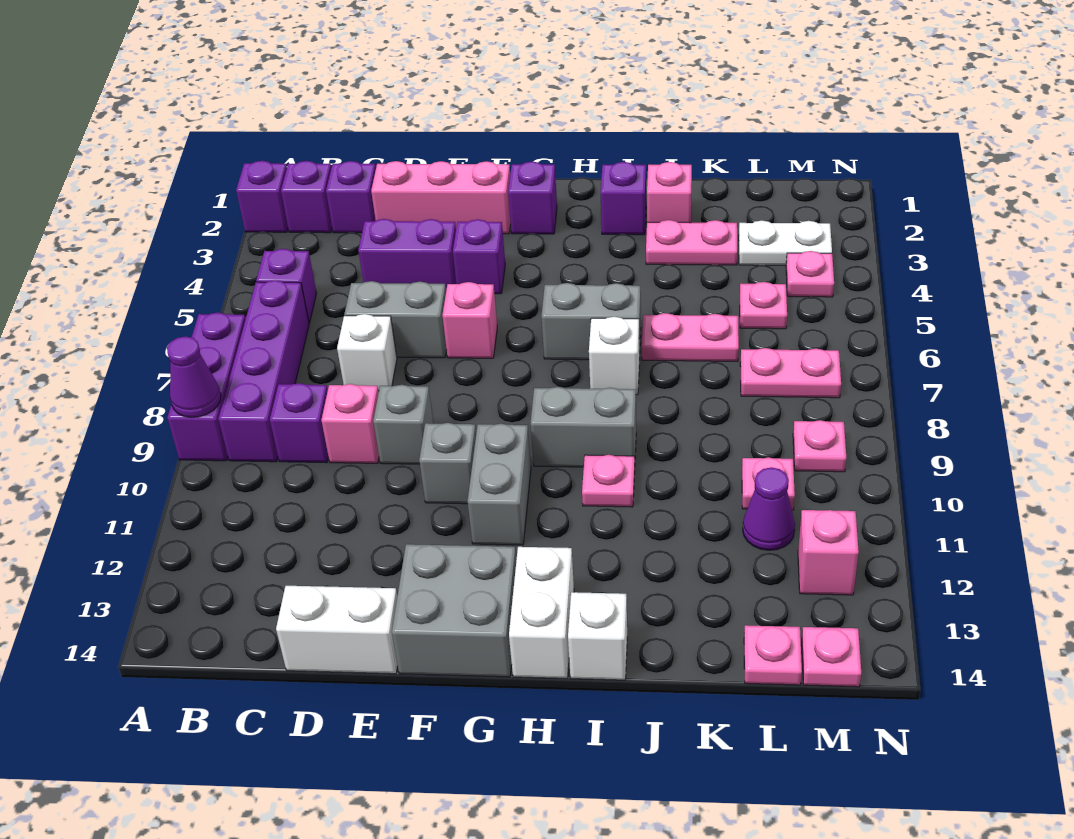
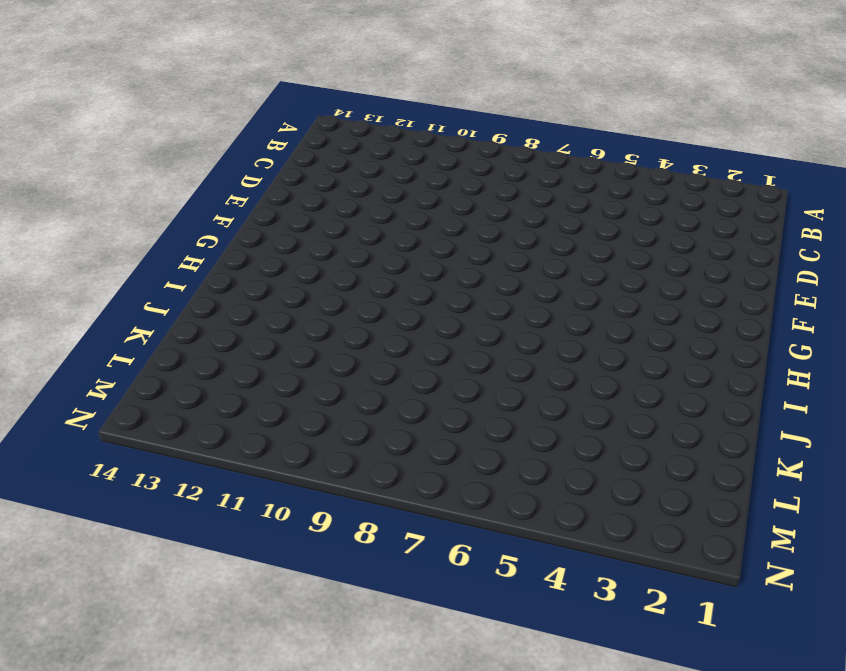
none -> purple 1x1 brick [236,161,288,232]
none -> purple 1x3 brick [167,313,245,461]
none -> purple 1x1 brick [281,161,332,233]
none -> purple 1x1 brick [256,249,317,323]

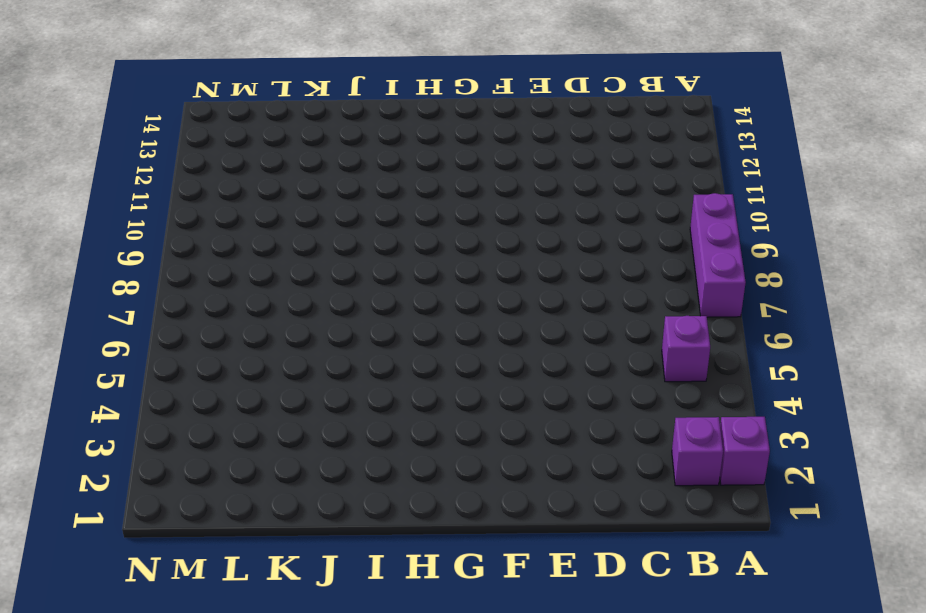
none -> purple 1x4 brick [218,280,309,462]
none -> purple 1x1 brick [326,161,376,233]
none -> purple 1x1 brick [270,383,328,463]
none -> pink 1x3 brick [371,161,511,234]

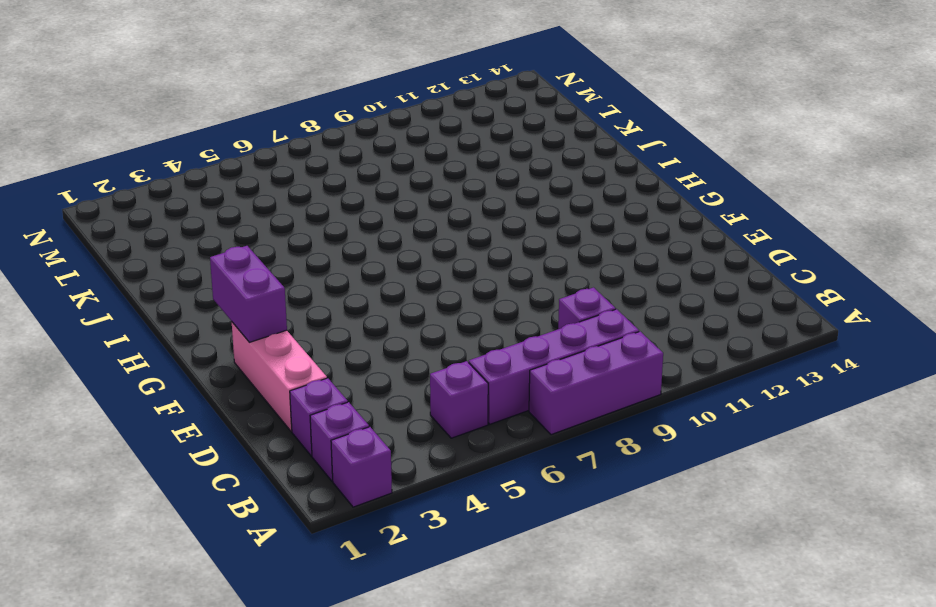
purple 1x2 brick [210,246,287,342] -> purple 1x2 brick moved to [358,219,456,290]
none -> grey 1x2 brick [344,281,447,358]
none -> white 1x1 brick [337,314,397,391]
none -> pink 1x1 brick [321,384,379,463]
none -> white 1x2 brick [276,586,398,674]

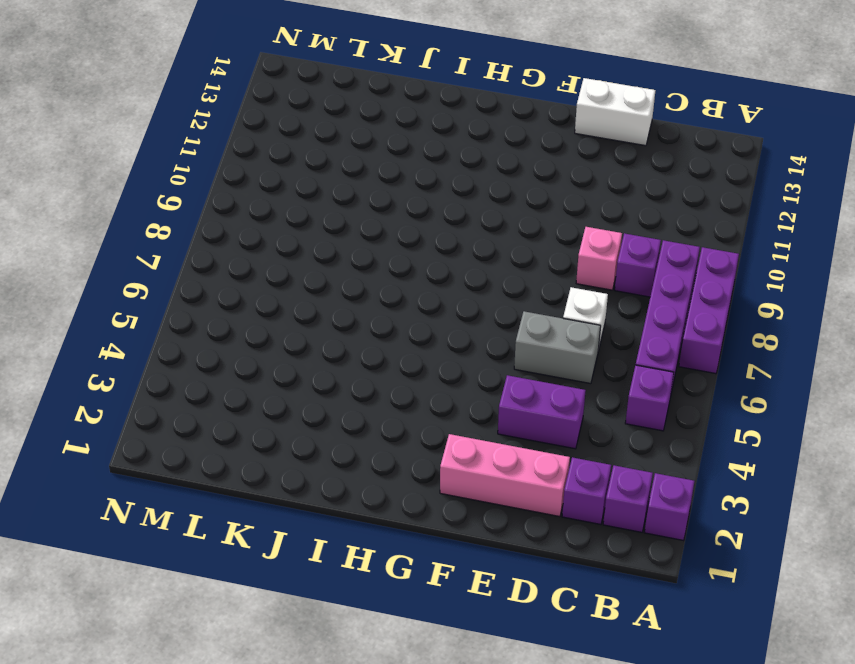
none -> grey 1x1 brick [373,385,433,464]
none -> purple 1x1 brick [453,219,505,294]
none -> pink 1x1 brick [442,282,497,358]
none -> grey 1x1 brick [419,423,476,504]

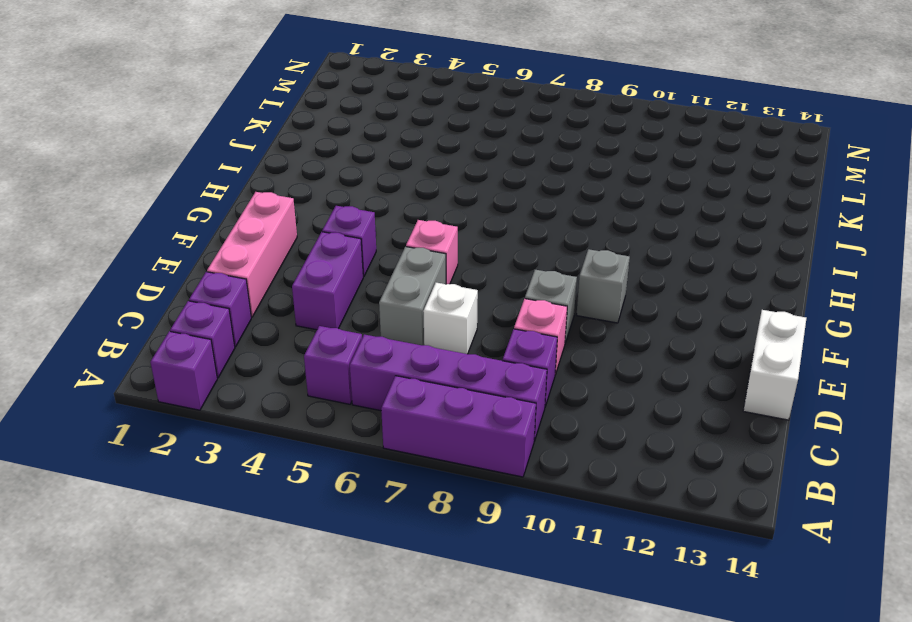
none -> grey 2x2 brick [392,544,516,677]
none -> purple 1x1 brick [508,162,557,234]
none -> grey 1x2 brick [468,424,531,545]
none -> grey 1x2 brick [541,283,641,360]

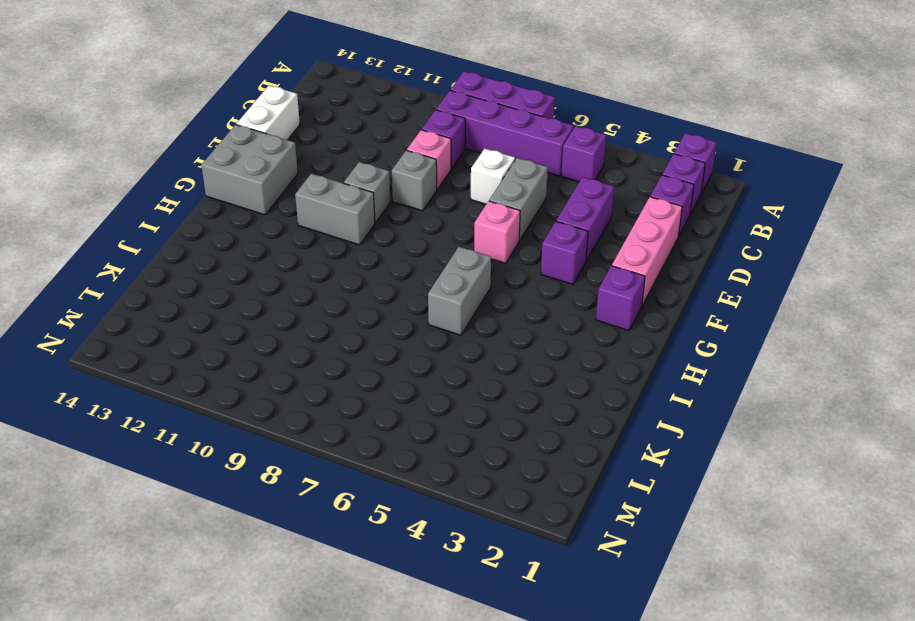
none -> grey 1x2 brick [531,387,636,467]
none -> white 1x2 brick [509,547,574,678]
none -> purple 1x1 brick [600,162,646,235]
none -> white 1x1 brick [589,317,639,395]

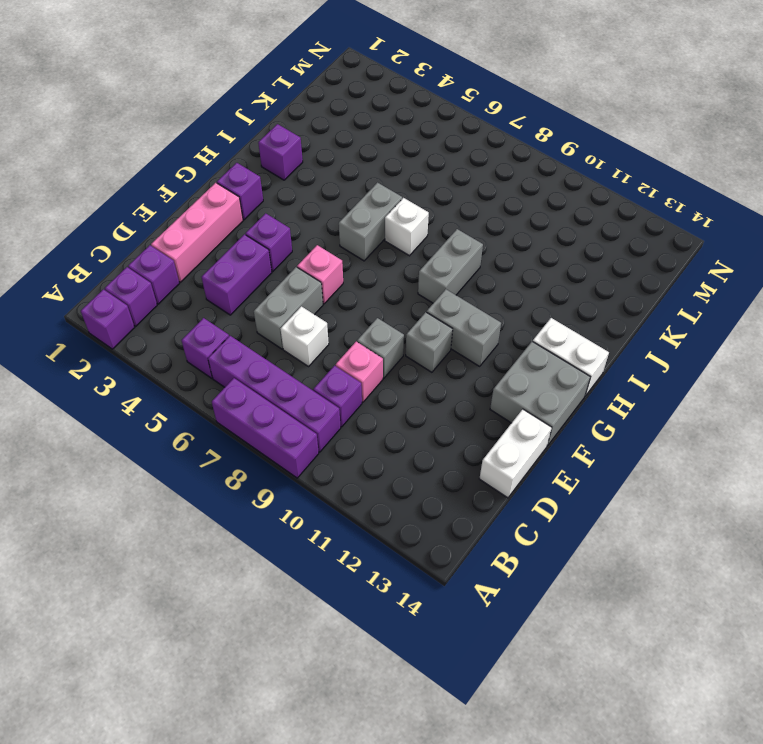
none -> pink 1x1 plate [582,455,635,507]
none -> white 1x1 brick [568,592,627,680]
none -> pink 1x1 brick [647,162,692,223]
none -> pink 1x2 plate [646,220,737,265]

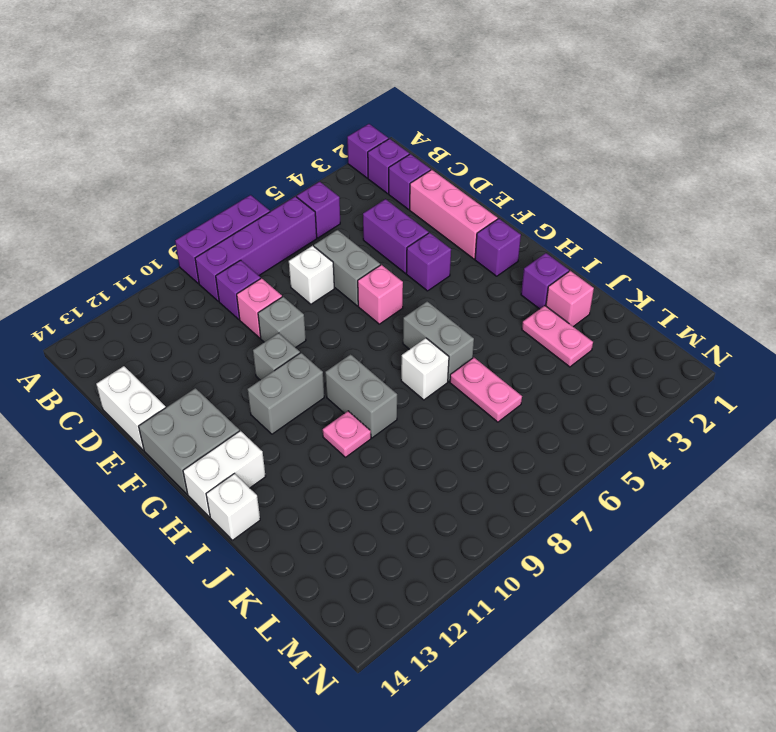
none -> white 1x2 plate [739,221,832,265]
none -> pink 1x1 plate [740,282,787,329]
none -> pink 1x2 plate [740,348,841,398]
none -> pink 1x1 plate [742,457,795,510]

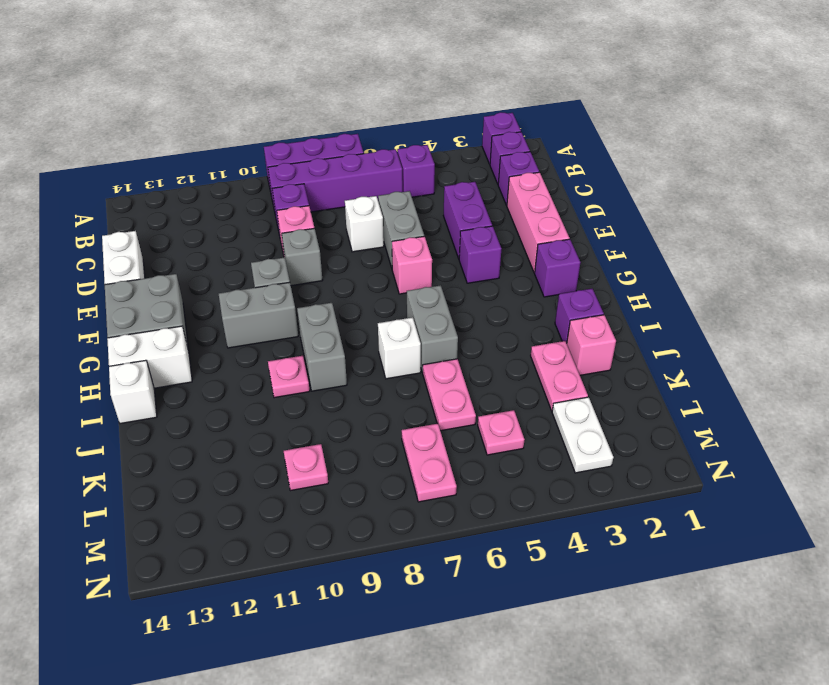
none -> purple 1x1 cone [743,467,795,550]
none -> pink 1x1 plate [744,625,802,685]
none -> pink 1x1 plate [786,251,834,297]
none -> pink 1x1 plate [793,420,846,472]

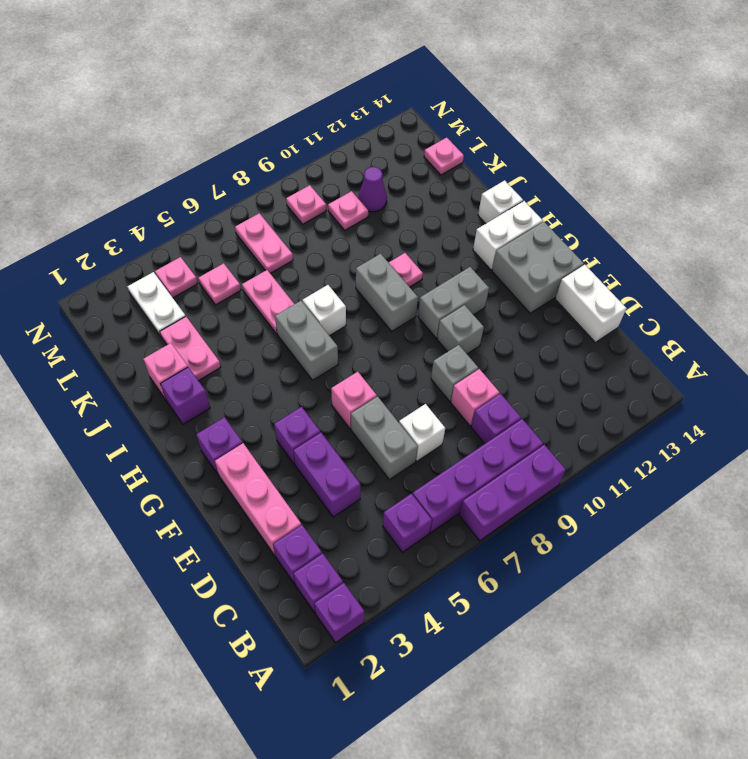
none -> pink 1x1 brick [798,510,859,595]
none -> pink 1x1 plate [802,627,861,687]
none -> purple 1x1 cone [167,336,221,417]

